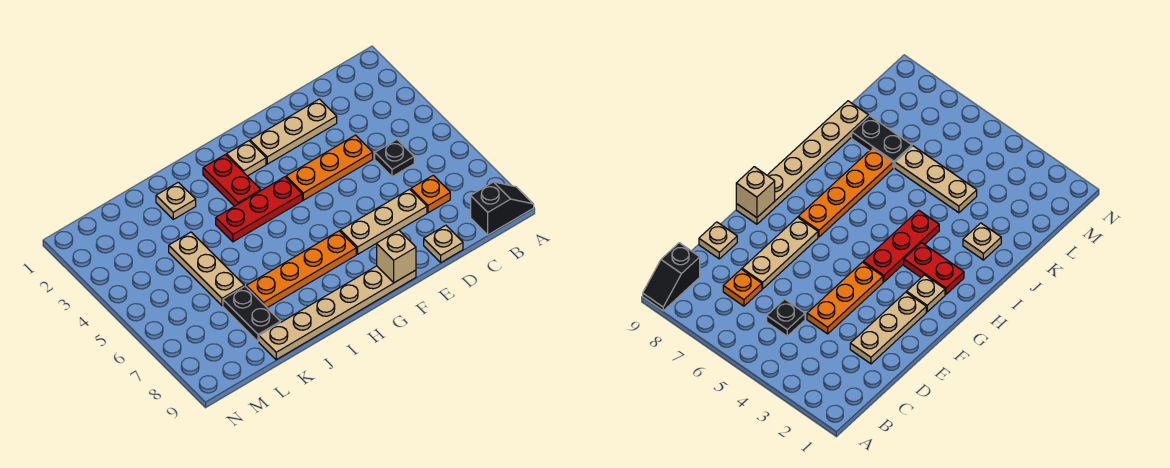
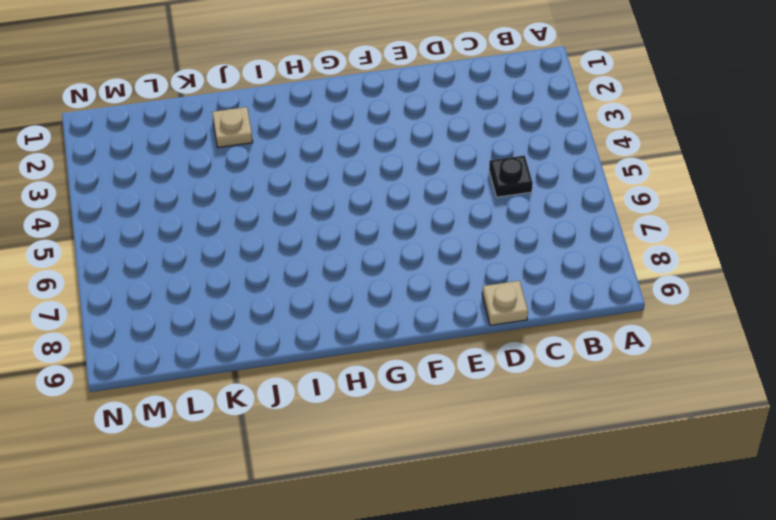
none -> black 1x2 slope [471,182,534,235]
none -> orange 1x1 plate [411,175,450,213]
none -> tan 1x3 plate [250,99,337,164]

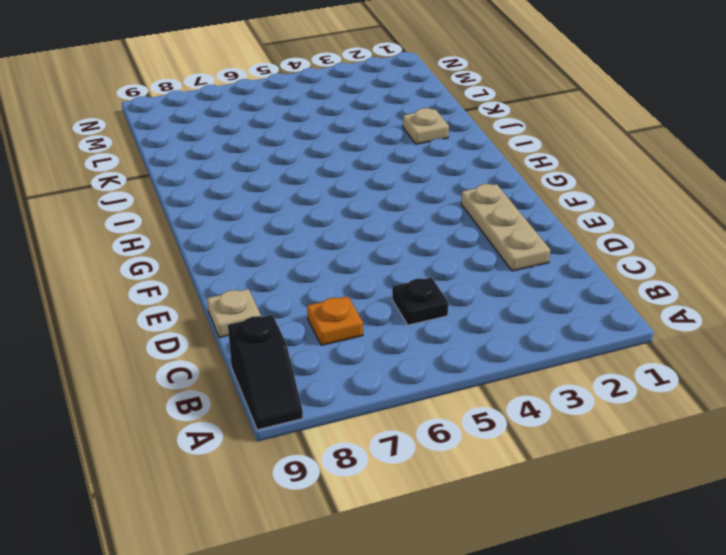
none -> orange 1x3 plate [286,135,373,200]
none -> tan 1x3 plate [340,189,427,254]
none -> tan 1x6 plate [259,266,416,360]

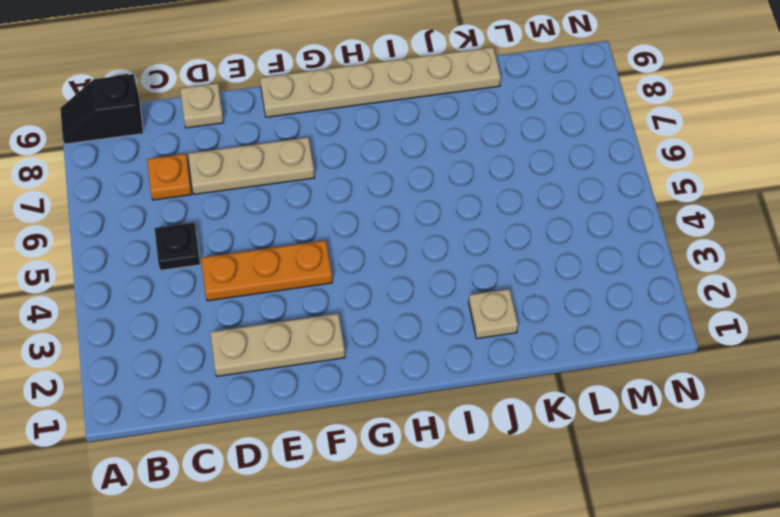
none -> tan 1x1 plate [227,141,266,176]
none -> red 1x3 plate [216,177,302,242]
none -> orange 1x4 plate [246,231,356,308]

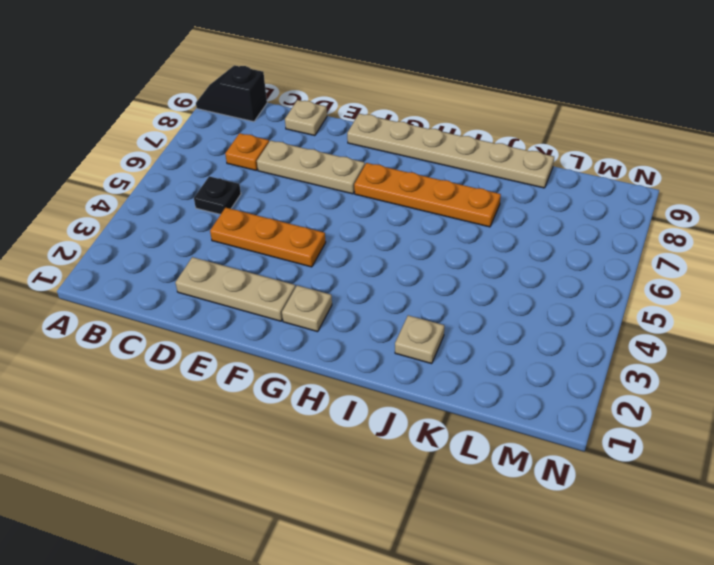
none -> red 1x3 plate [216,177,302,242]
none -> red 1x2 plate [203,155,261,206]
none -> tan 1x3 plate [169,232,244,306]

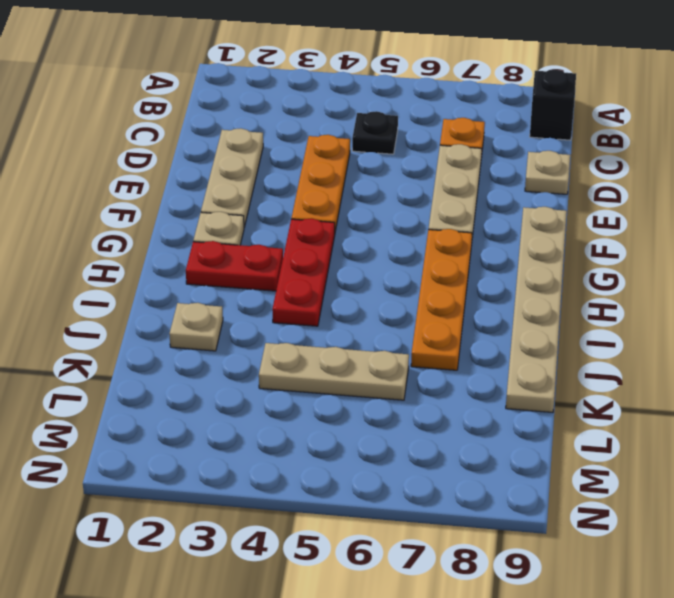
none -> black 1x2 plate [223,286,280,342]
none -> tan 1x1 brick [377,230,416,283]

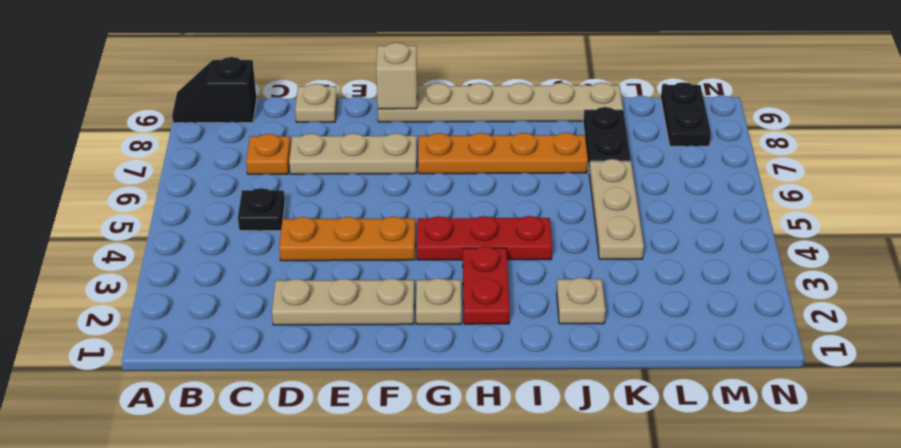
black 1x2 plate [661,82,711,146] -> none

